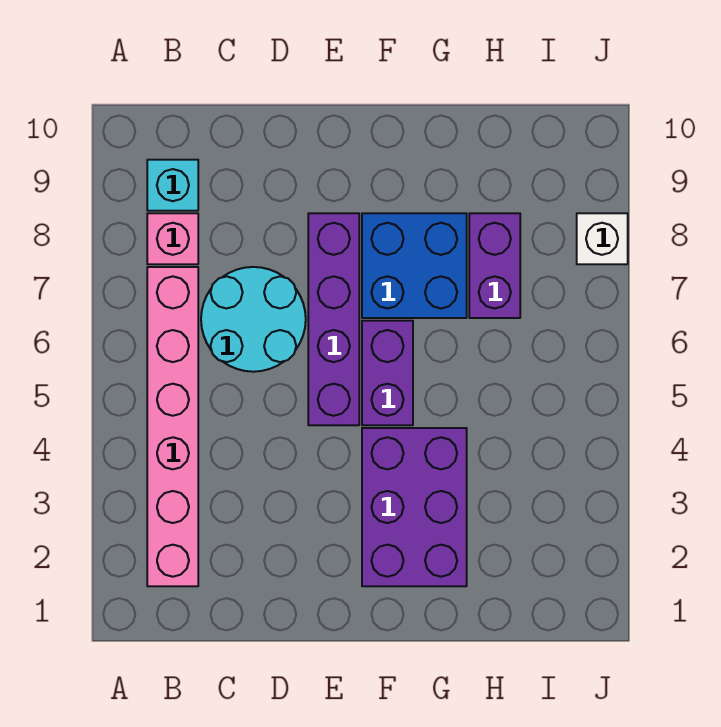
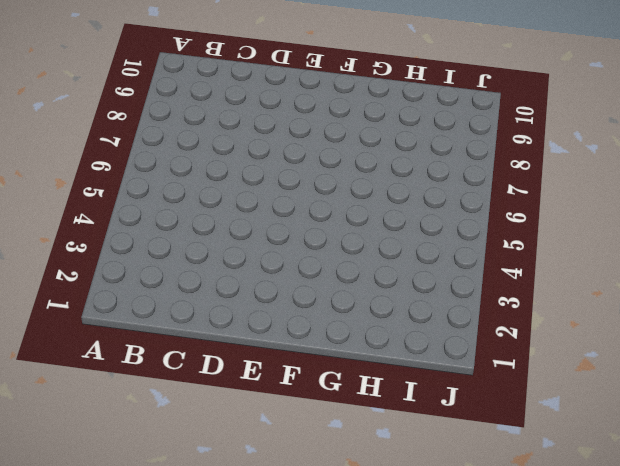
none -> pink 1x6 brick [147,267,198,586]
none -> pink 1x1 brick [147,213,198,264]

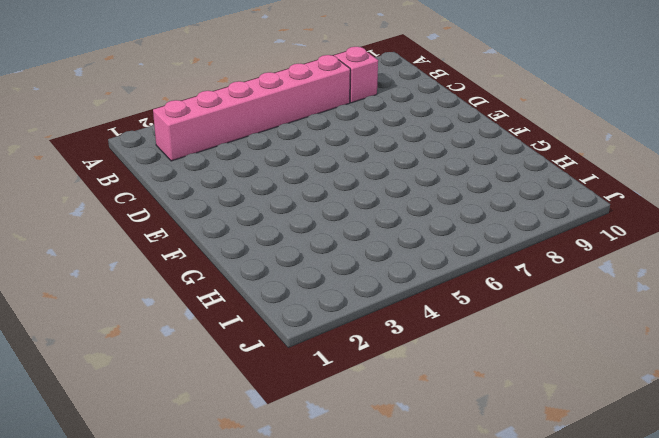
none -> cyan 1x1 brick [147,160,198,211]
none -> cyan 2x2 round brick [201,267,306,372]

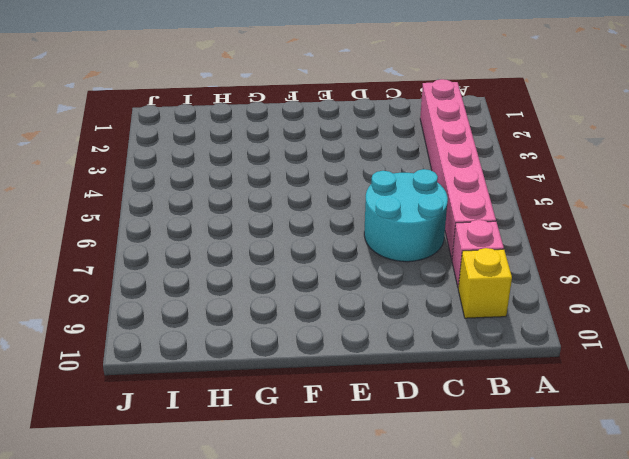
yellow 1x1 brick [458,248,512,318] -> cyan 1x1 brick [147,160,198,211]
none -> purple 1x4 brick [308,213,359,425]
none -> purple 2x3 brick [362,428,467,586]

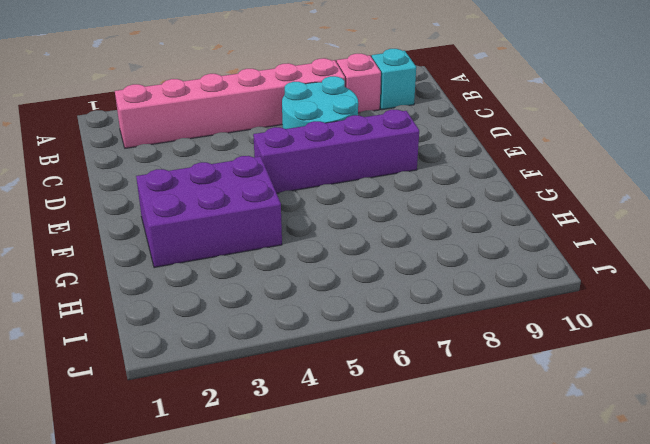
none -> purple 1x2 brick [362,321,413,425]
none -> blue 2x2 brick [362,213,467,318]

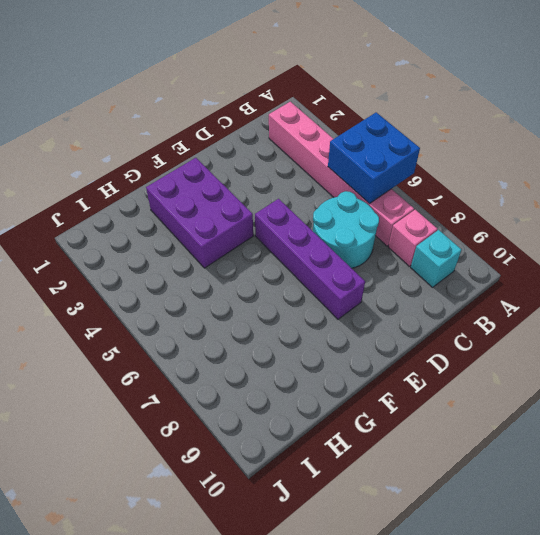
blue 2x2 brick [328,112,420,204] -> blue 2x2 brick moved to [362,213,467,318]
none -> purple 1x2 brick [362,321,413,425]
none -> purple 1x2 brick [469,213,520,318]

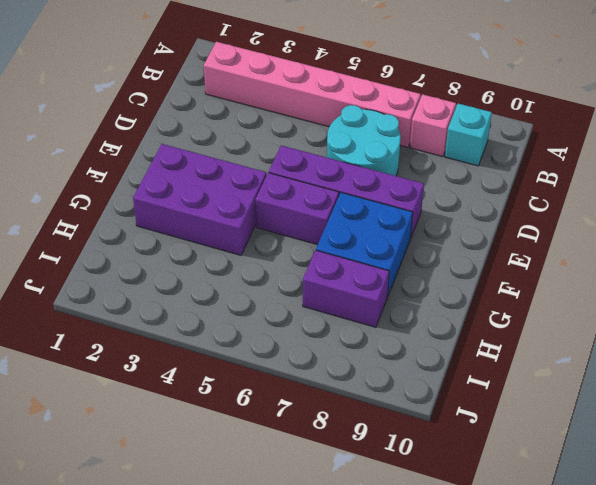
none -> white 1x1 brick [577,213,628,264]

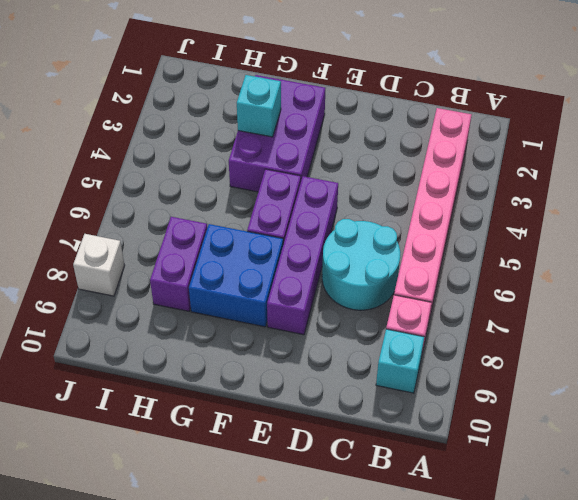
cyan 1x1 brick [237,75,281,137] -> none

